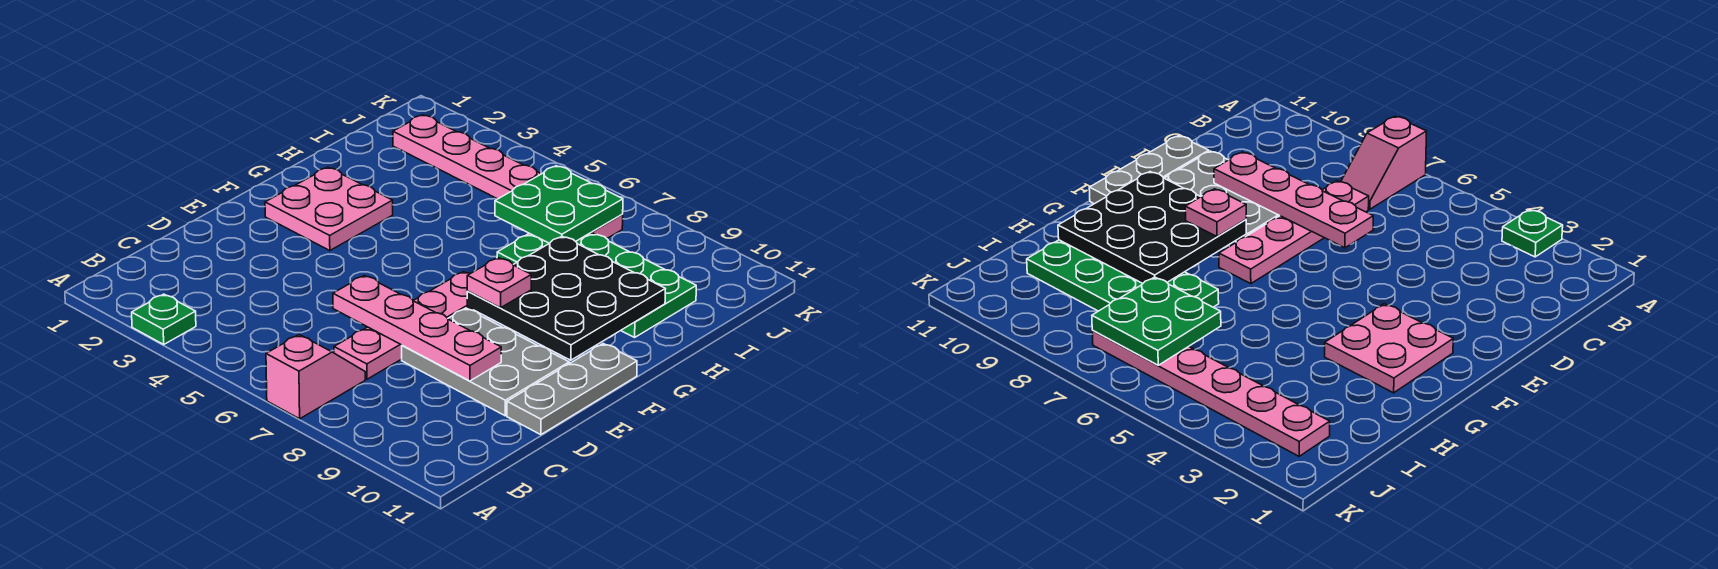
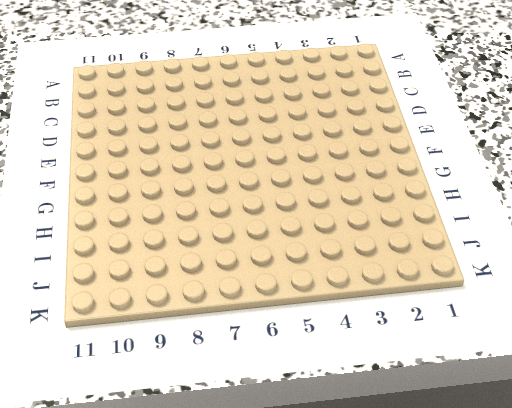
none -> green 1x1 plate [132,294,196,344]
none -> pink 1x2 slope [266,335,365,419]
none -> pink 1x4 plate [334,272,475,379]

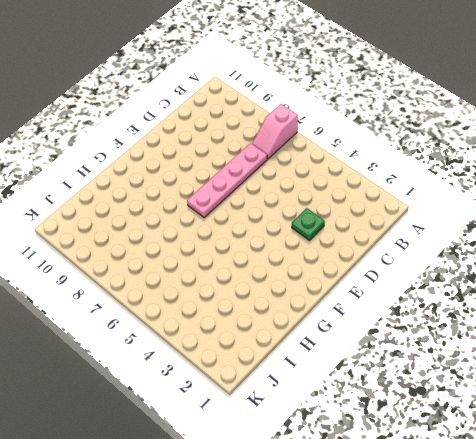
green 1x1 plate [292,208,325,240] -> green 1x1 plate moved to [132,294,196,344]
none -> grey 2x3 plate [402,308,569,416]
none -> grey 1x3 plate [507,344,637,435]
none -> pink 2x2 plate [265,167,393,251]

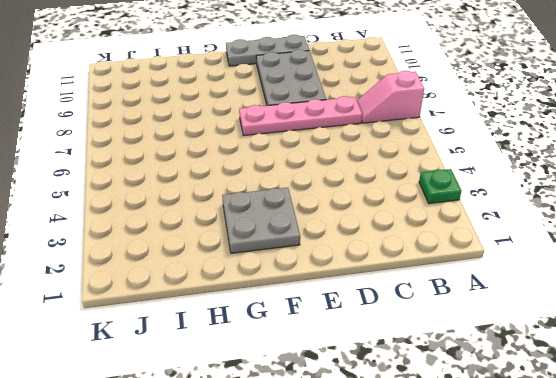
grey 2x2 plate [222,188,300,253] -> pink 2x2 plate [265,167,393,251]
none -> green 2x4 plate [497,232,696,337]
none -> pink 1x6 plate [393,115,623,239]
none -> pink 1x4 plate [333,275,501,381]

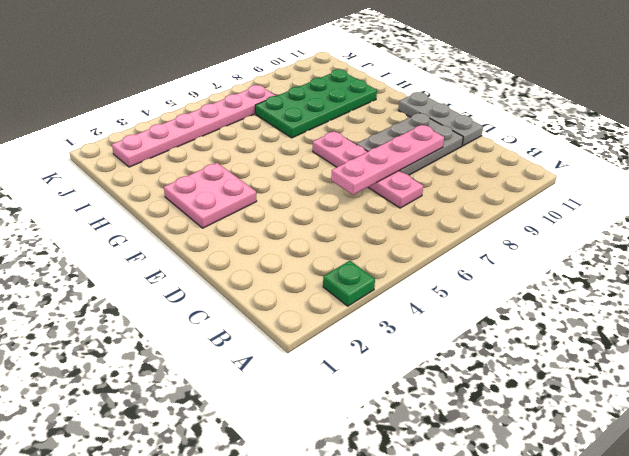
none -> pink 1x2 slope [266,335,365,419]
none -> black 3x3 plate [467,236,665,360]
none -> green 2x2 plate [495,166,623,243]

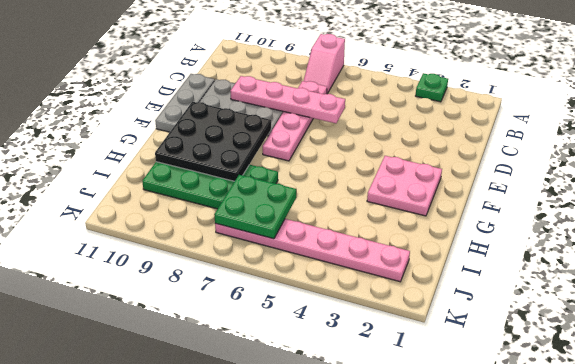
none -> pink 1x1 plate [467,258,531,308]

